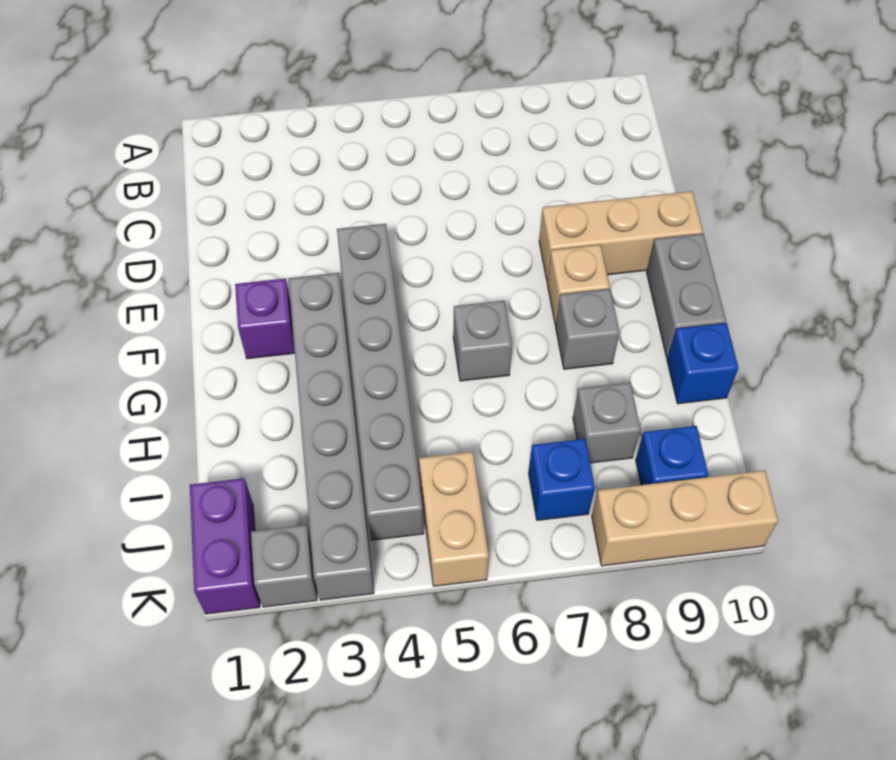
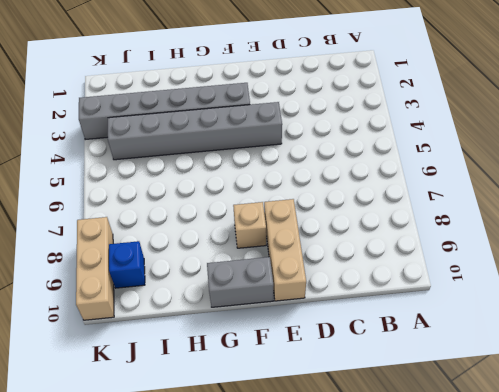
none -> purple 1x1 brick [235,279,295,359]
none -> grey 1x1 brick [453,301,512,381]
none -> grey 1x1 brick [556,289,620,369]

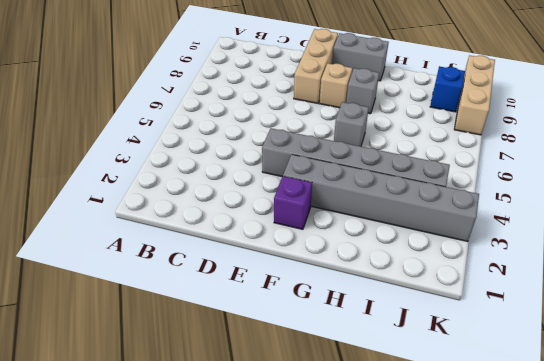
none -> blue 1x1 brick [667,323,738,404]
none -> grey 1x1 brick [573,383,641,463]
none -> purple 1x2 brick [190,478,260,614]

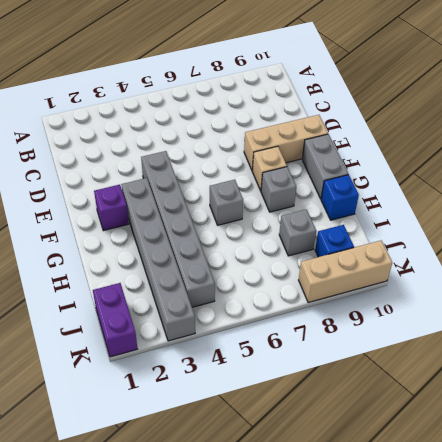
none -> tan 1x2 brick [419,452,489,586]
none -> blue 1x1 brick [529,439,595,520]
none -> grey 1x1 brick [251,525,317,607]

